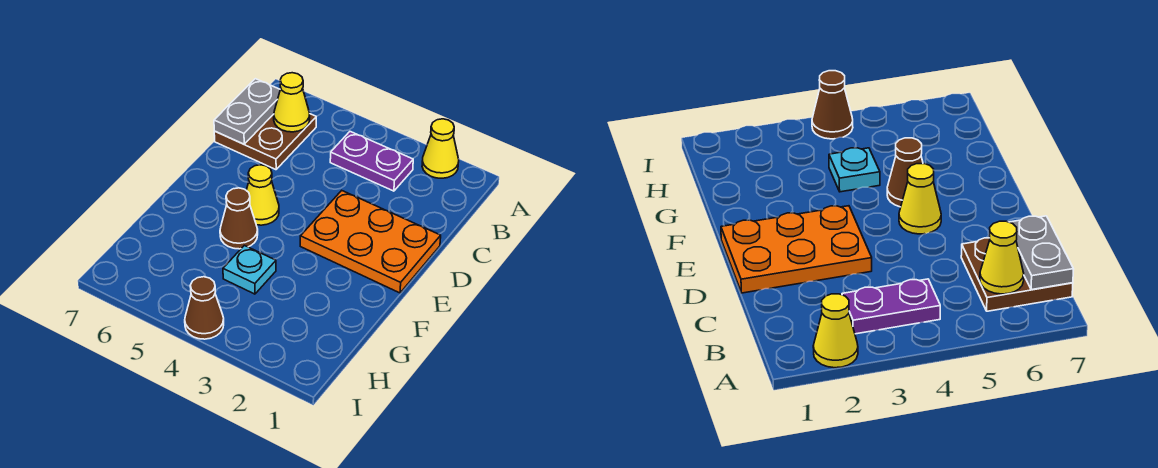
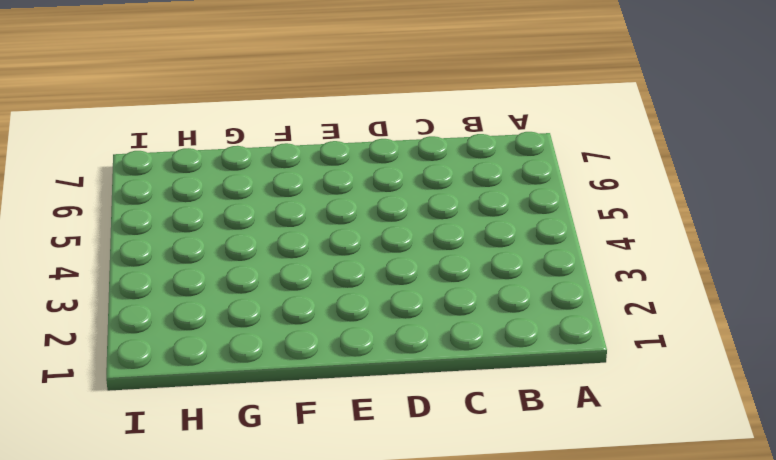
none -> yellow 1x1 cone [422,119,459,178]
none -> purple 1x2 plate [330,132,413,191]

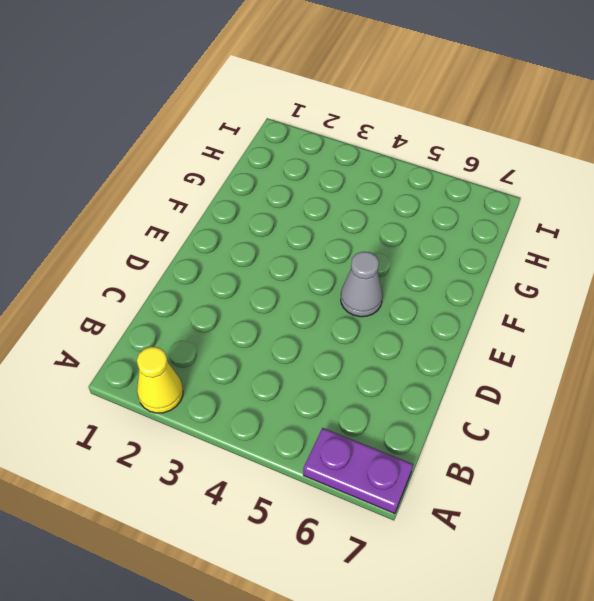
purple 1x2 plate [303,428,413,514] -> purple 1x2 plate moved to [330,132,413,191]
grey 1x1 cone [341,252,383,317] -> yellow 1x1 cone [246,165,279,225]
none -> brown 2x2 plate [214,114,316,170]
none -> orange 2x3 plate [300,191,441,293]

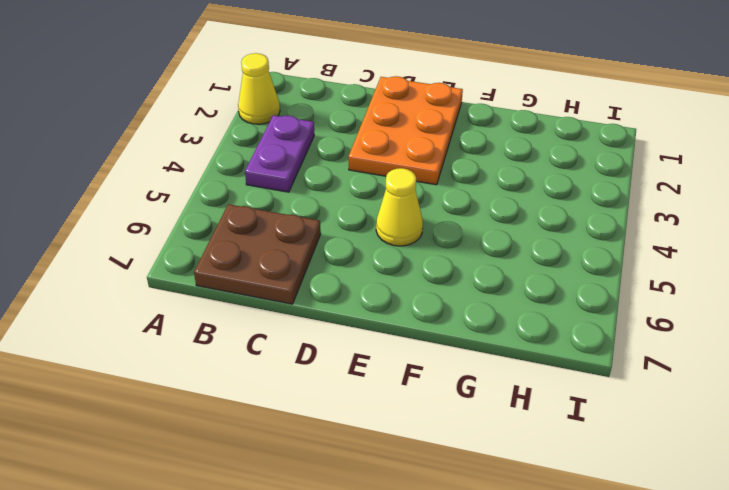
none -> brown 1x1 cone [220,188,258,249]
none -> cyan 1x1 plate [223,245,276,294]

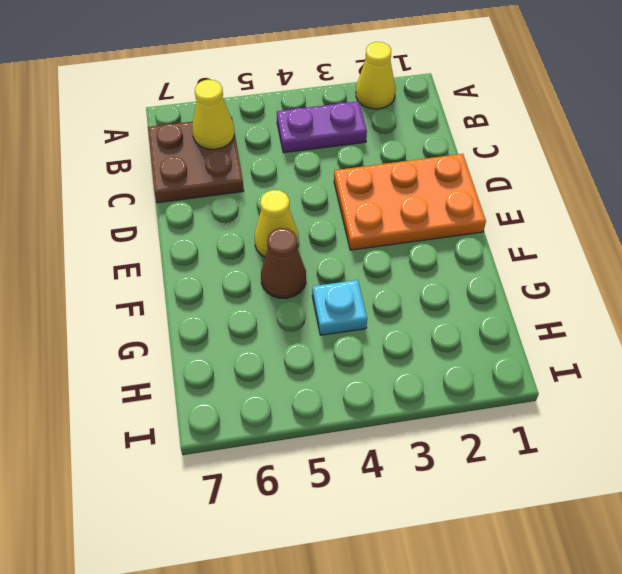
none -> brown 1x1 cone [185,277,224,339]
none -> grey 1x2 plate [214,79,280,144]

